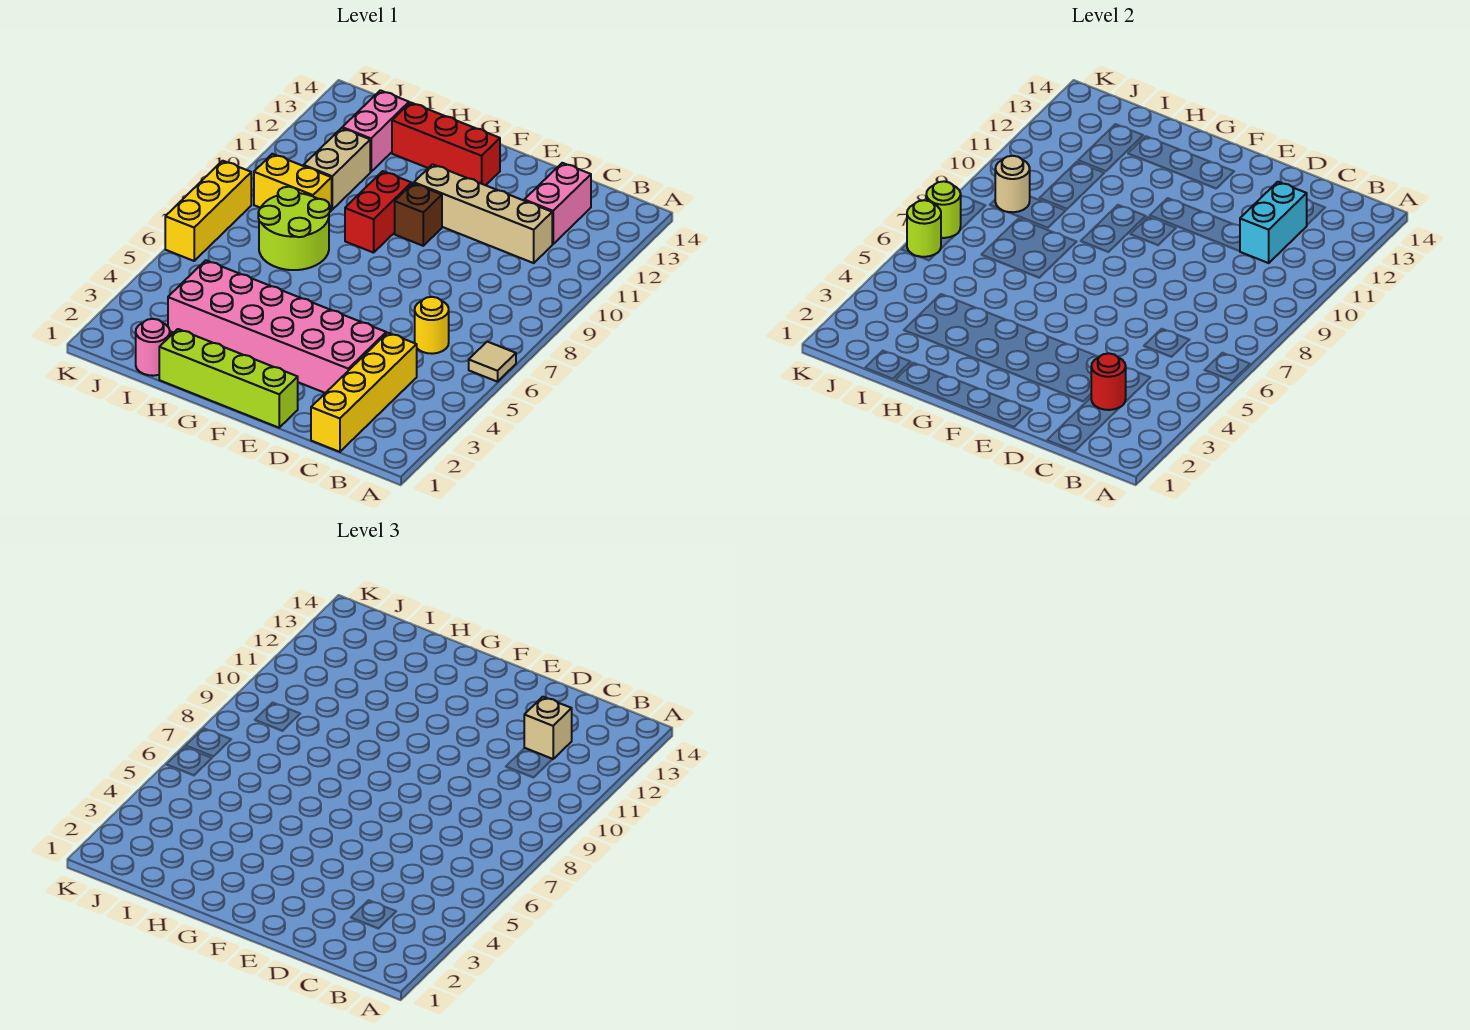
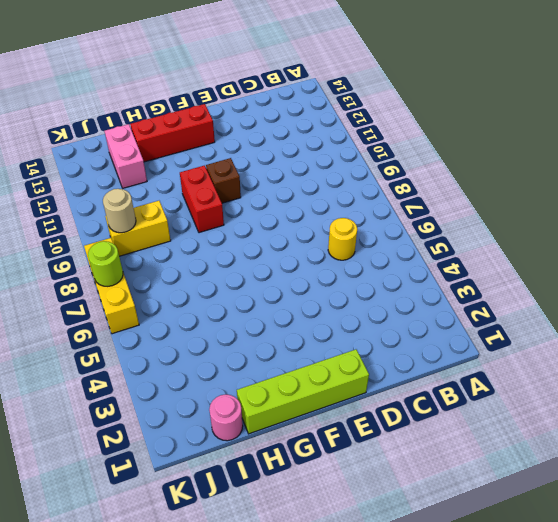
none -> tan 1x1 tile [469,341,516,382]
none -> yellow 1x4 brick [311,333,417,452]
none -> tan 1x4 brick [414,164,552,263]

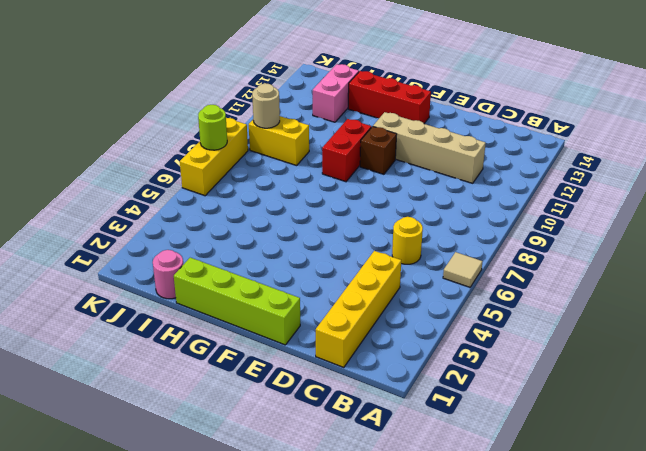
none -> pink 1x2 brick [524,163,591,244]
none -> pink 2x6 brick [168,260,386,393]
none -> lime 2x2 round brick [258,187,330,270]

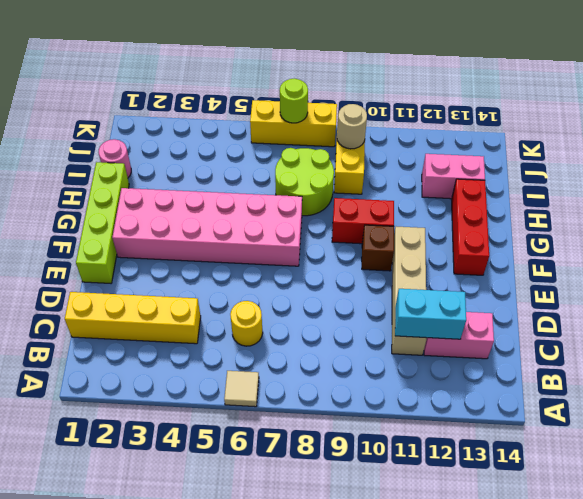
pink 2x6 brick [112,188,302,266] -> pink 2x6 brick turned to [168,260,386,393]
none -> tan 1x2 brick [304,128,370,209]
none -> red 1x1 round brick [1091,353,1126,410]
none -> lime 1x1 round brick [907,200,941,257]

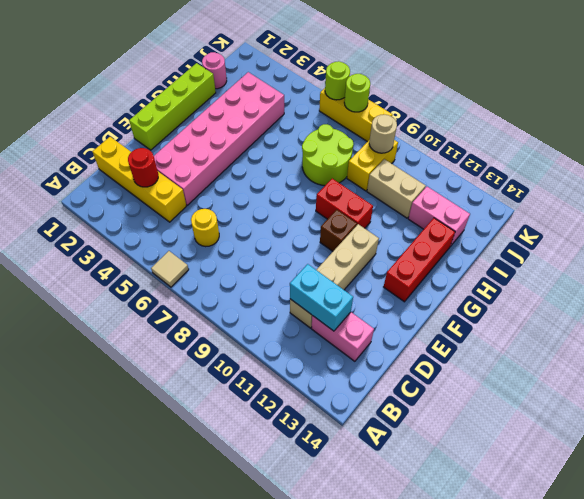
none -> tan 1x1 brick [524,697,572,759]

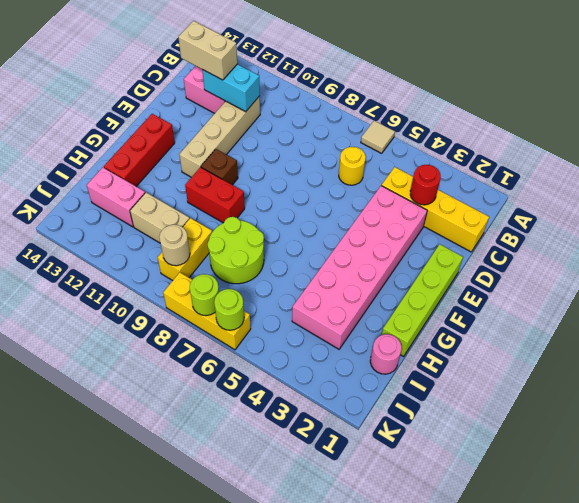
tan 1x2 brick [178,21,237,80] -> tan 1x1 brick [524,697,572,759]

